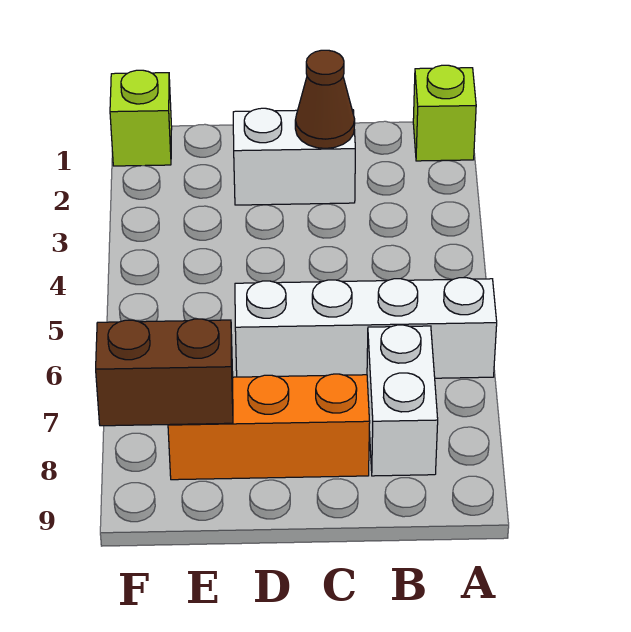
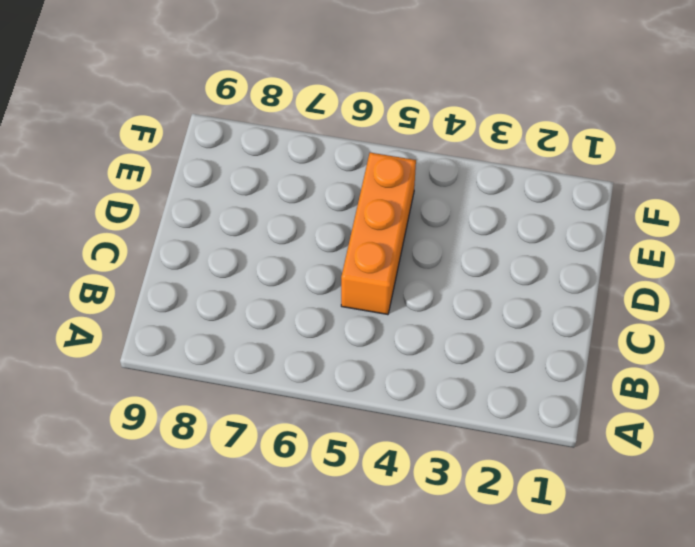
orange 1x3 brick [341,153,416,315] -> orange 1x3 brick moved to [168,374,370,480]
none -> lime 1x1 brick [413,65,476,161]
none -> white 1x4 brick [235,278,497,378]

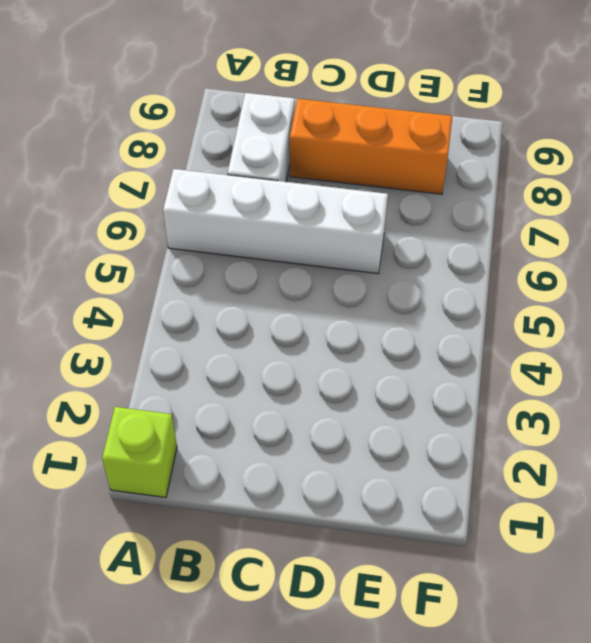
none -> white 1x2 brick [233,108,355,205]
none -> lime 1x1 brick [110,70,172,166]

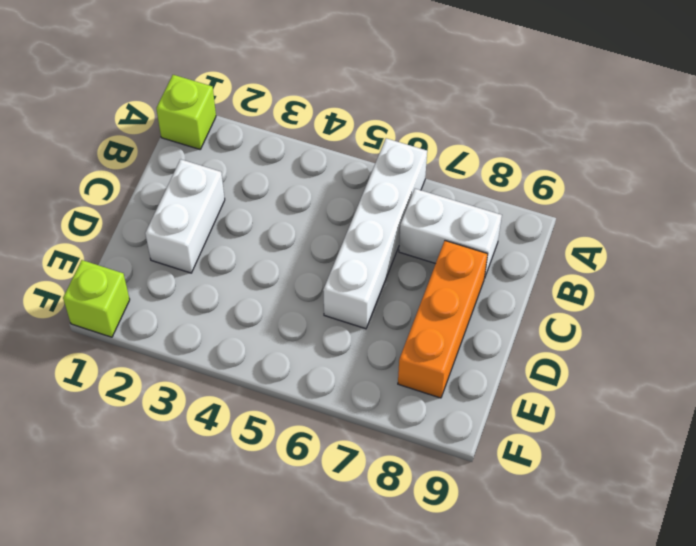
none -> brown 1x1 cone [295,50,355,149]
none -> brown 1x2 brick [96,319,233,426]

